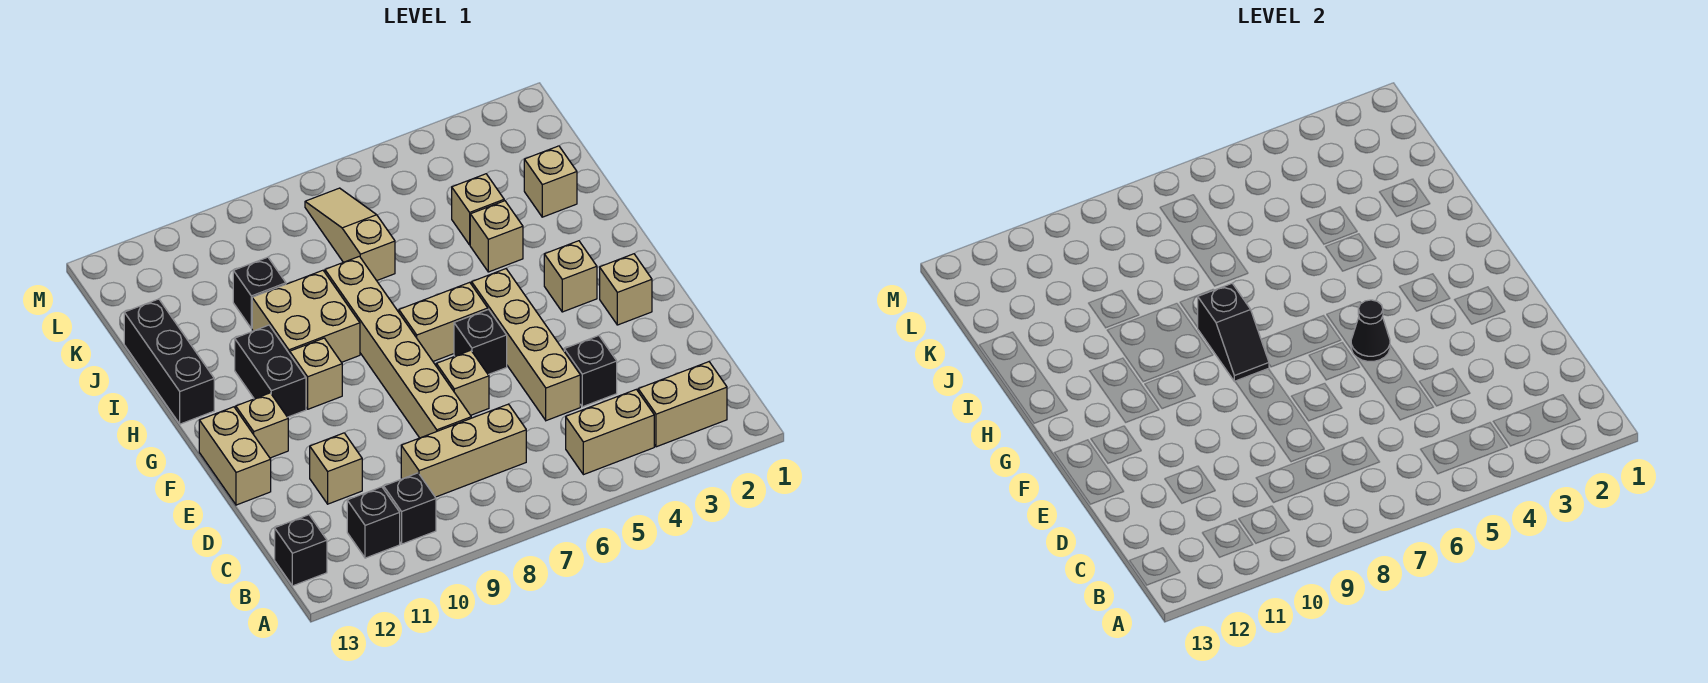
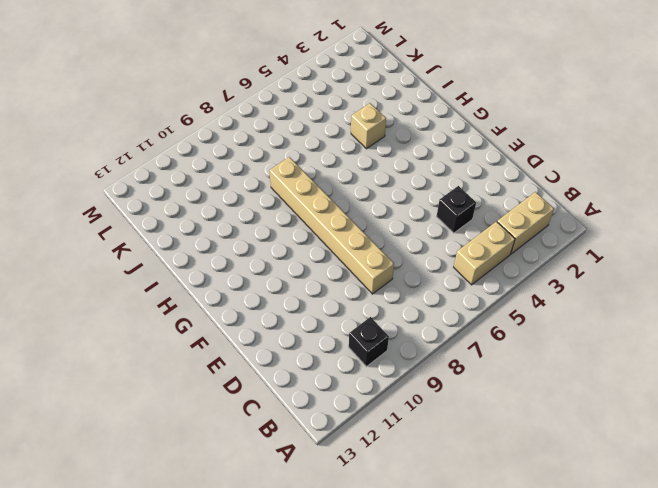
none -> black 1x1 brick [347,487,400,558]
none -> black 1x1 brick [275,515,327,586]
none -> tan 1x3 brick [401,404,526,497]

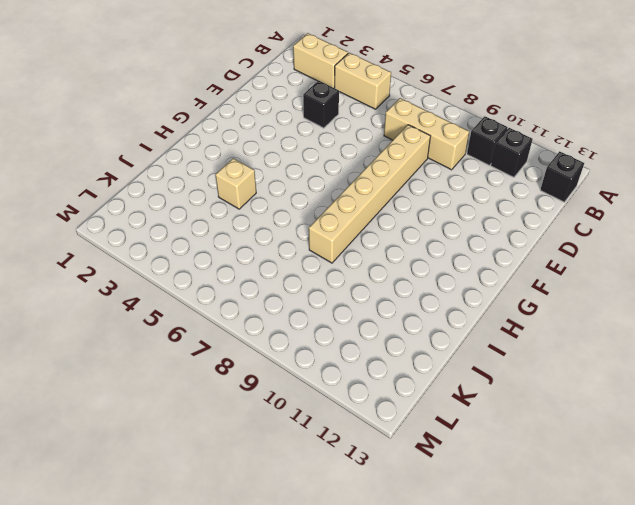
none -> tan 1x4 brick [472,269,580,421]
none -> tan 1x1 brick [310,433,362,504]
none -> tan 1x1 brick [436,350,489,415]

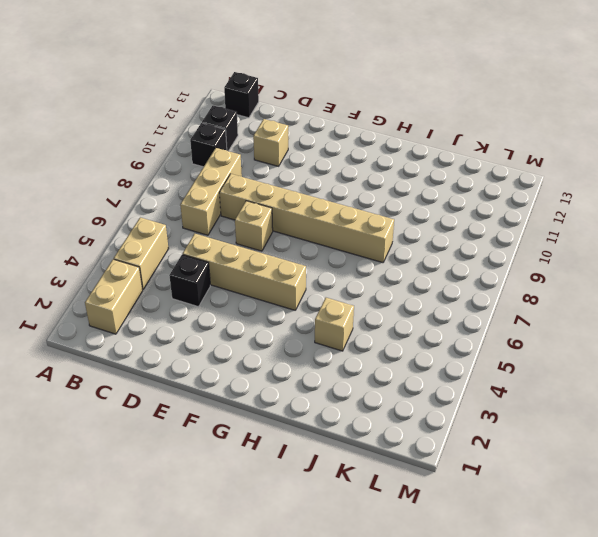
none -> tan 1x2 brick [199,407,271,505]
none -> tan 1x1 brick [600,254,652,325]
none -> black 1x1 brick [454,309,507,375]

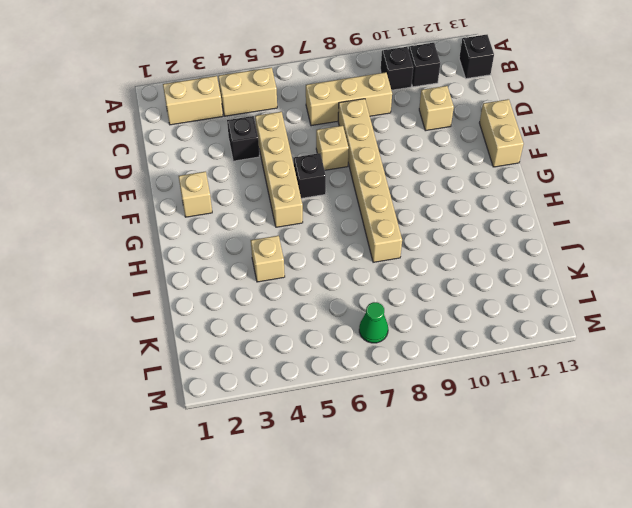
green 1x1 cone [359,302,388,343] -> tan 1x3 slope [305,188,395,281]
none -> tan 1x1 brick [236,393,288,458]
none -> tan 1x1 brick [544,241,597,312]
none -> tan 1x2 brick [399,282,488,361]

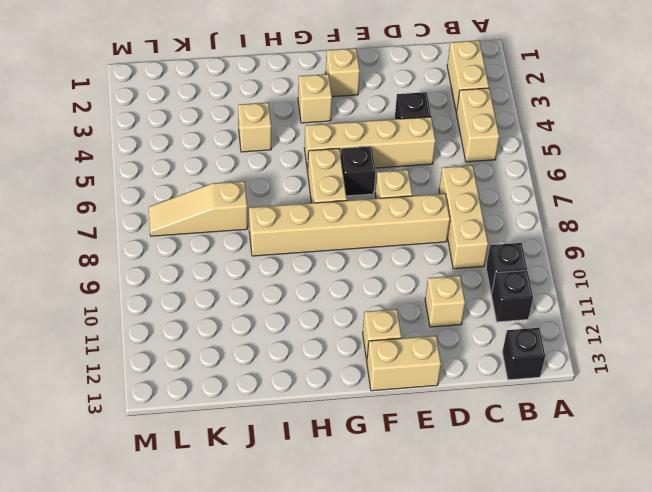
none -> tan 1x1 brick [290,338,342,409]
none -> black 1x2 brick [235,325,306,417]
none -> tan 2x2 brick [252,270,360,362]

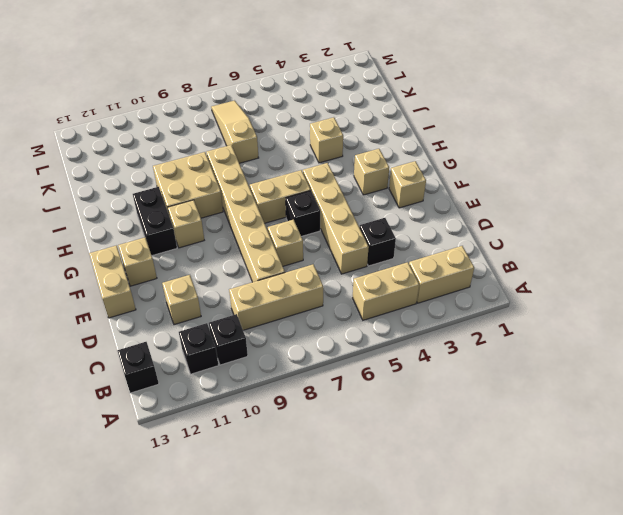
none -> black 1x3 brick [124,299,214,424]
none -> tan 1x1 brick [524,146,577,217]
none -> tan 1x1 brick [452,174,504,245]

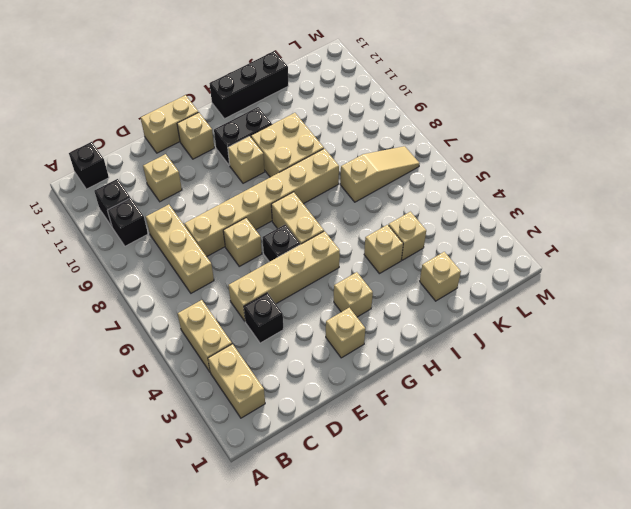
none -> black 1x1 brick [233,257,286,328]
none -> black 1x1 cone [1351,300,1390,361]
none -> black 1x2 slope [1197,283,1269,382]

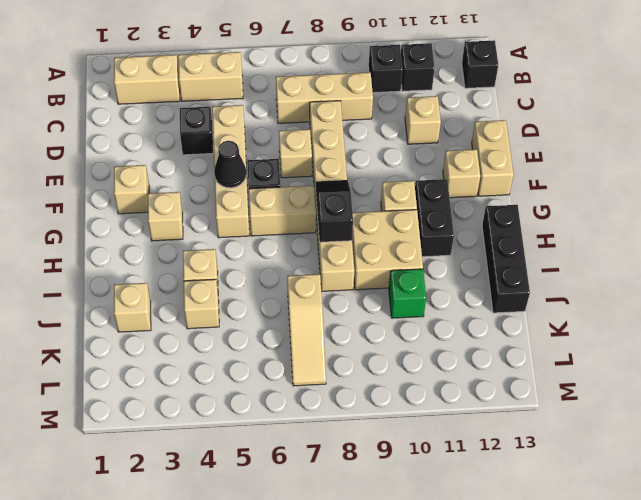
green 1x1 brick [389,269,426,318] -> black 1x1 brick [233,257,286,328]

